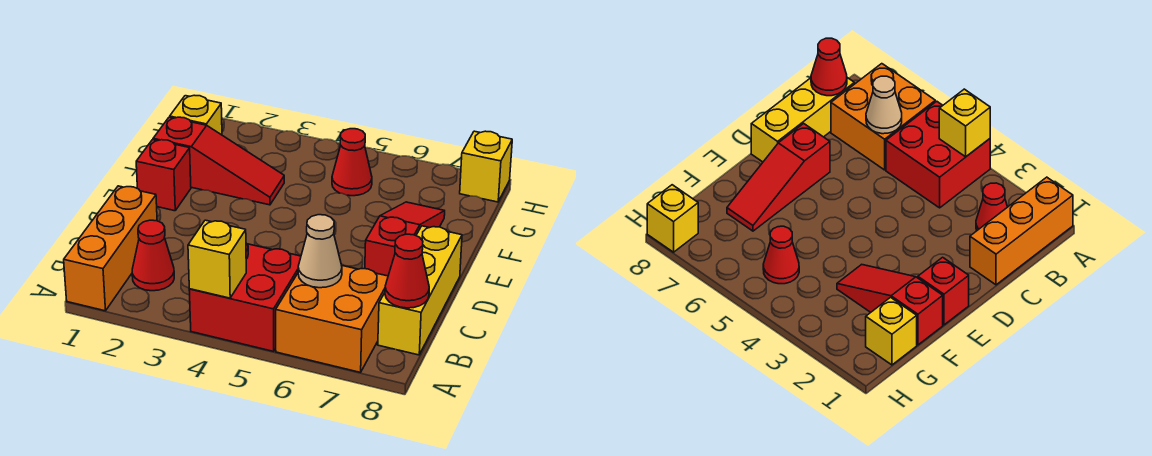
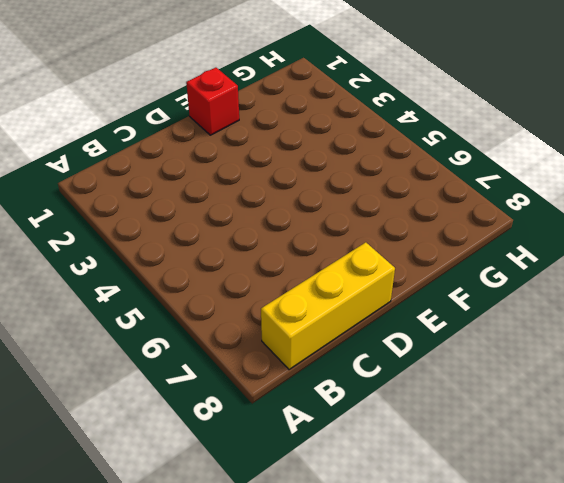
none -> orange 1x3 brick [64,186,157,311]
none -> red 2x2 brick [189,244,301,351]
none -> orange 2x2 brick [276,266,388,372]

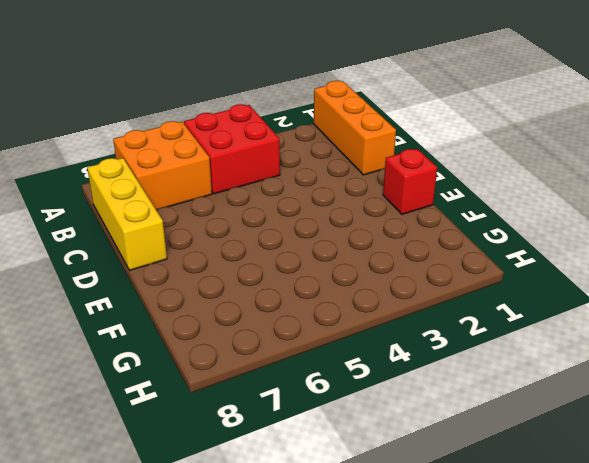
none -> red 1x1 cone [132,220,174,291]
none -> red 1x3 slope [365,202,445,276]
none -> red 1x3 slope [153,117,284,205]

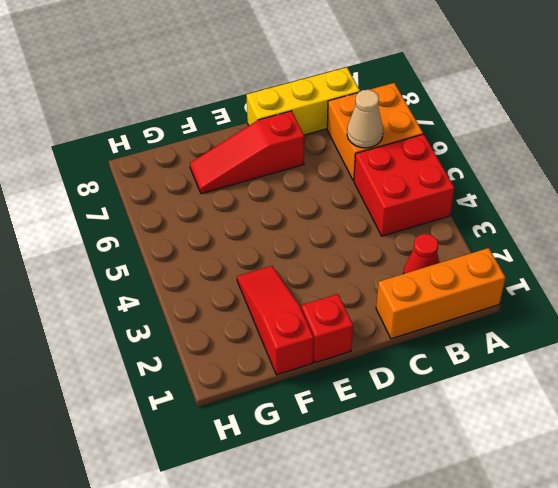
none -> yellow 1x1 brick [170,95,222,135]
none -> red 1x1 cone [332,129,372,196]
none -> yellow 1x1 brick [460,131,512,202]

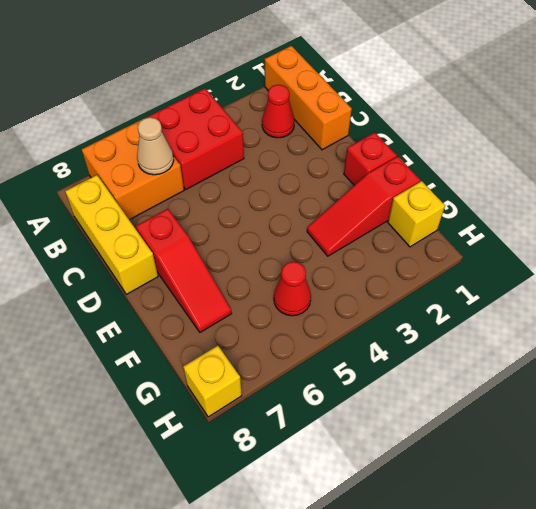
none -> yellow 1x1 brick [188,220,246,298]
none -> red 1x1 cone [385,234,429,308]

